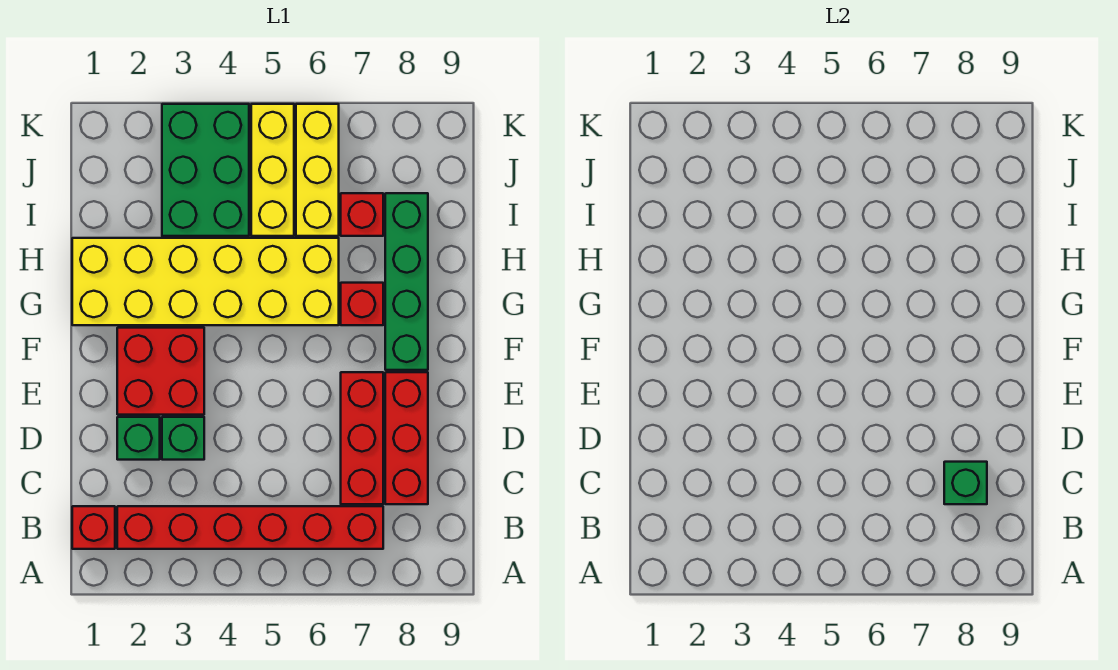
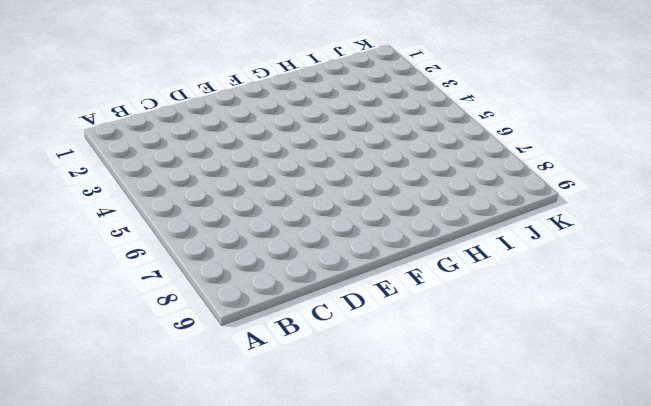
none -> red 1x1 brick [72,506,115,549]
none -> red 1x6 brick [117,506,383,549]
none -> red 1x3 brick [341,372,383,504]

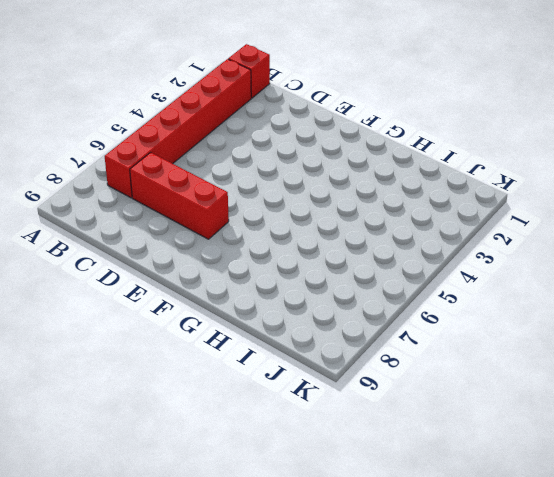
none -> red 1x3 brick [385,372,428,504]
none -> green 1x1 brick [117,417,160,460]
none -> green 1x1 brick [162,417,204,460]

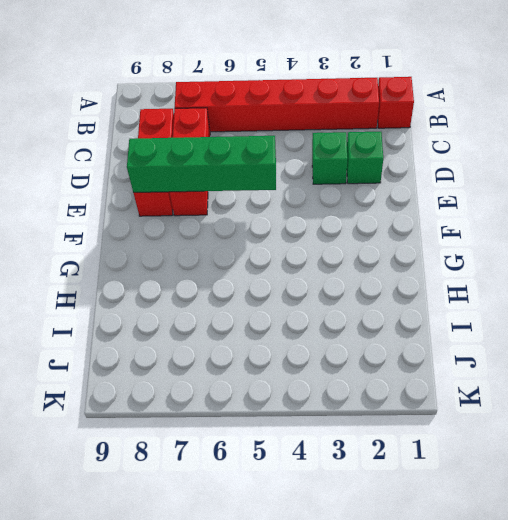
green 1x4 brick [127,136,276,192] -> green 1x4 brick turned to [385,193,428,370]
none -> red 2x2 brick [117,328,204,415]
none -> yellow 2x6 brick [72,238,339,325]
none -> red 1x1 brick [341,283,383,325]

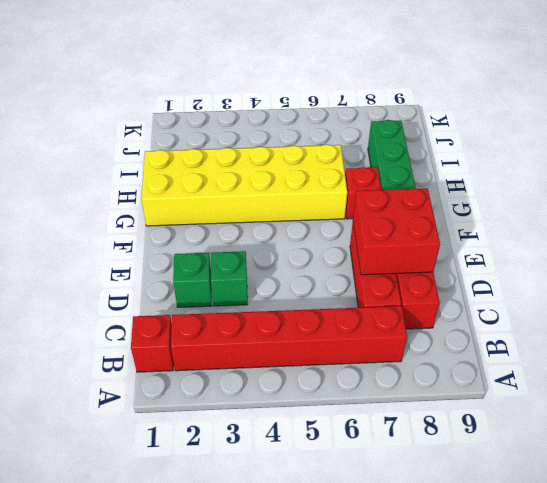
red 2x2 brick [353,188,440,275] -> red 2x2 brick moved to [117,328,204,415]
none -> green 2x3 brick [162,104,249,236]
none -> yellow 1x3 brick [251,104,294,236]
none -> yellow 1x3 brick [296,104,339,236]

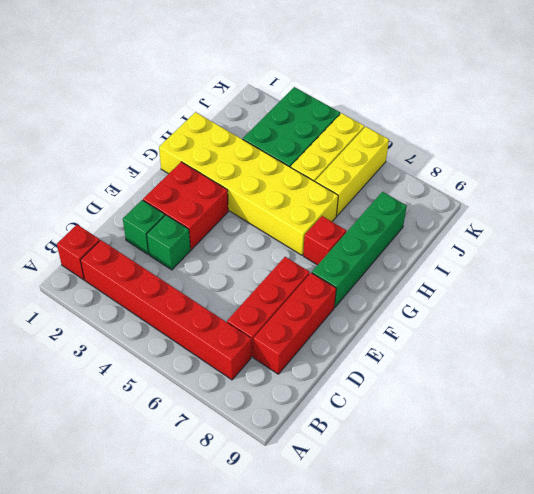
none -> red 1x1 brick [341,193,383,236]
none -> green 1x1 brick [944,462,987,504]

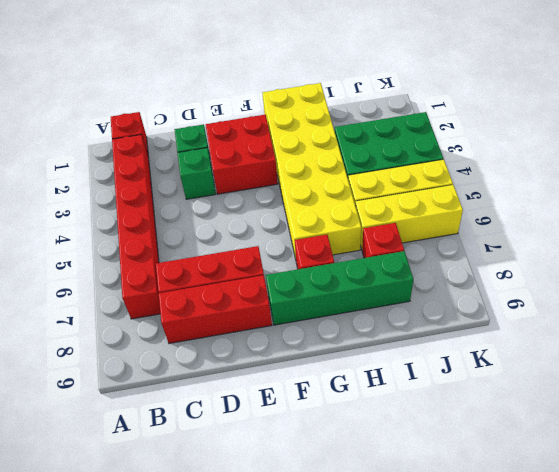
none -> green 1x1 brick [944,462,987,504]

